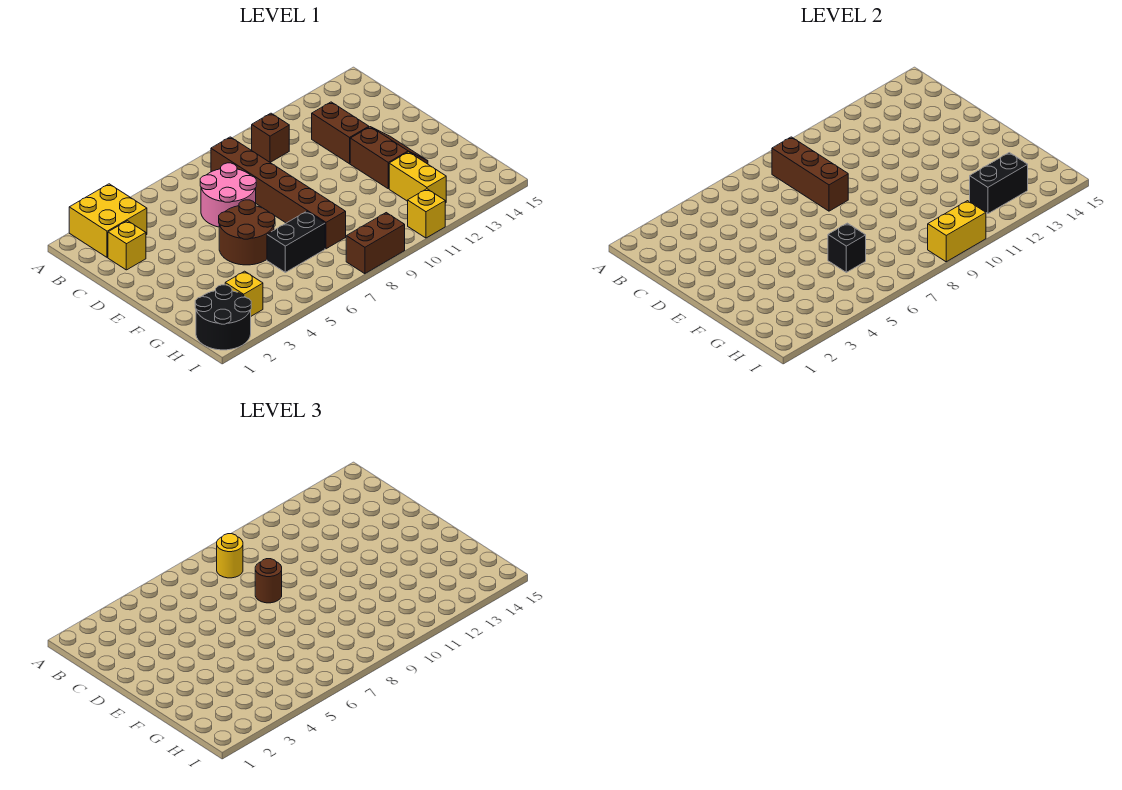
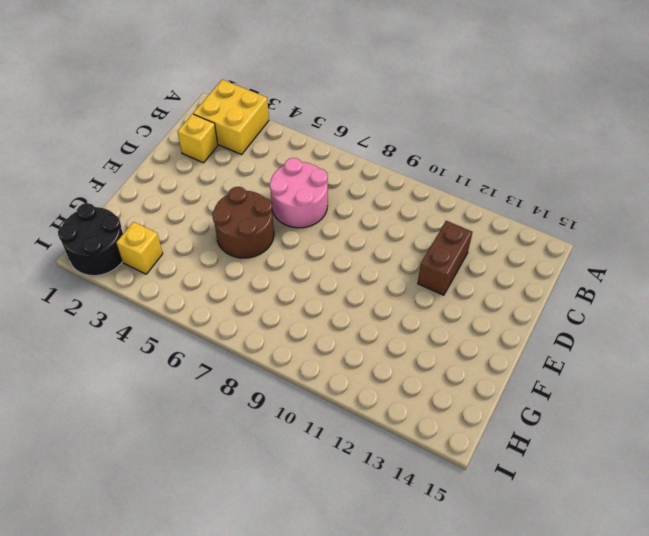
none -> brown 1x6 brick [211,137,346,249]
none -> brown 1x1 brick [252,113,289,163]
none -> brown 2x2 slope [350,127,428,189]

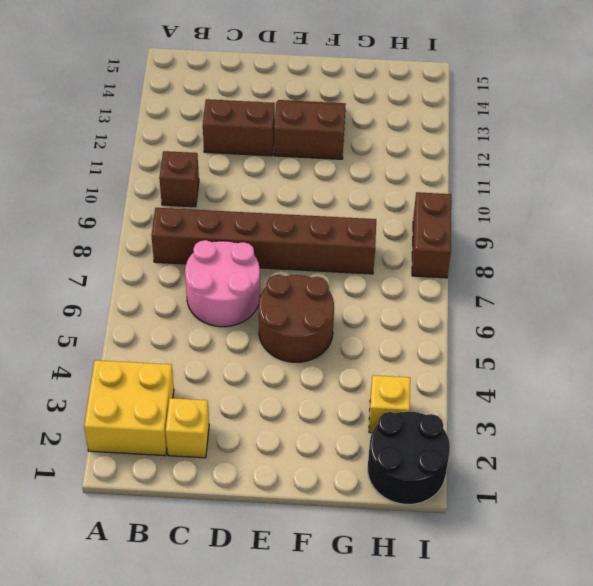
none -> black 1x2 brick [267,211,325,272]
none -> yellow 1x2 brick [389,152,446,203]
none -> yellow 1x1 brick [408,189,445,238]

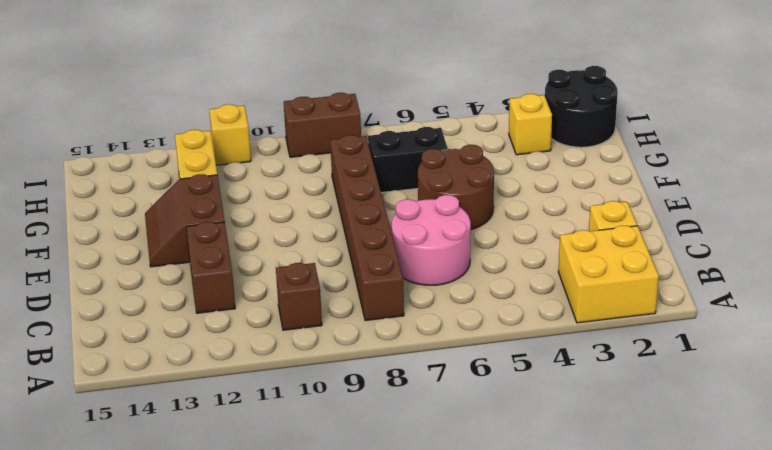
none -> brown 1x3 brick [772,137,848,211]
none -> black 1x1 brick [828,223,866,272]
none -> black 1x2 brick [970,153,1028,214]

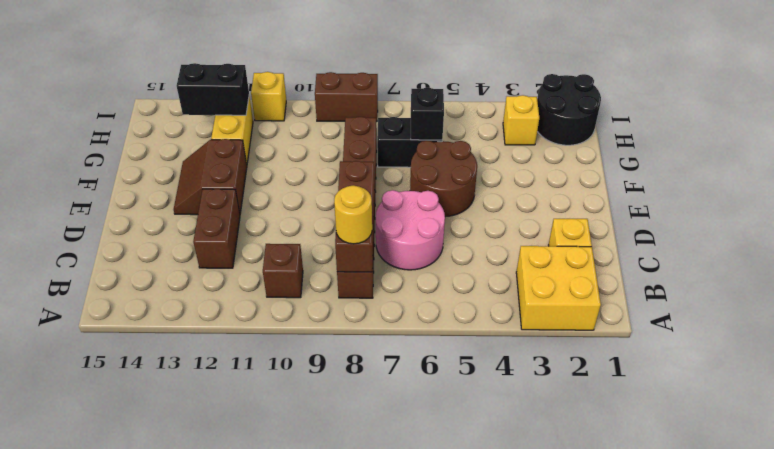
none -> yellow 1x2 brick [928,201,986,262]
none -> brown 1x1 round brick [255,559,282,603]

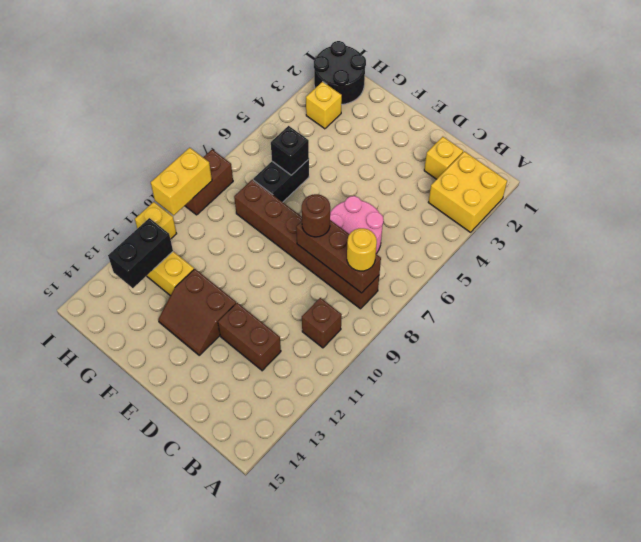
none -> brown 2x2 round brick [219,200,275,265]

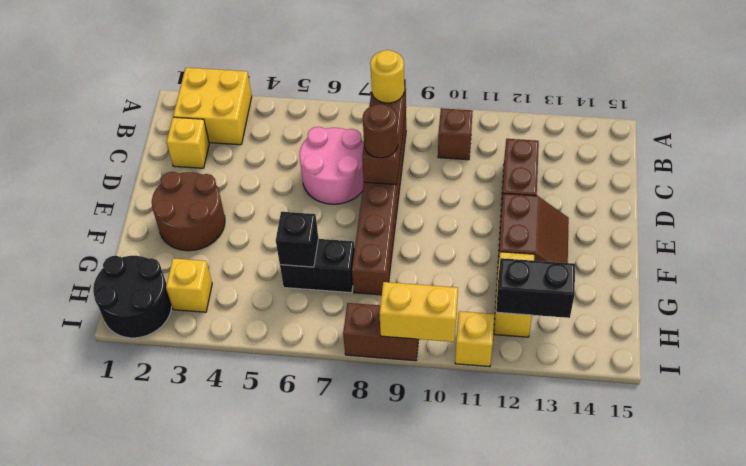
brown 2x2 round brick [152,172,225,251] -> brown 2x2 round brick moved to [219,200,275,265]

